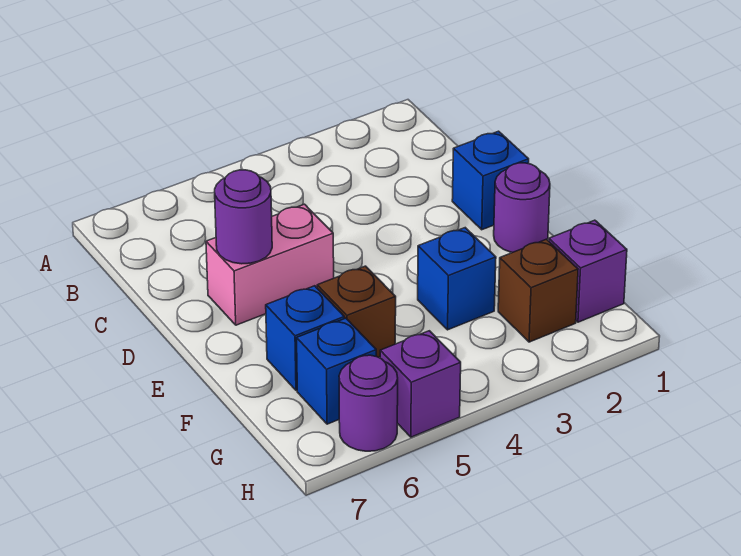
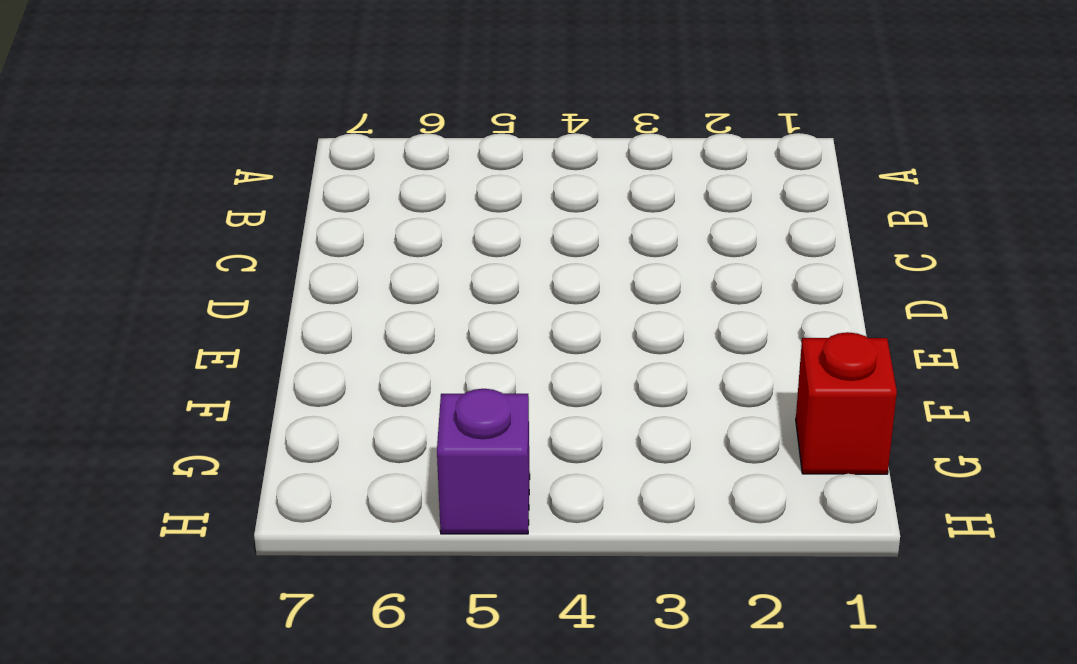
red 1x1 brick [796,332,897,474] -> purple 1x1 brick [549,220,627,322]
none -> blue 1x1 brick [452,131,529,230]
none -> pink 1x2 brick [206,204,334,325]
none -> purple 1x1 round brick [494,163,550,253]

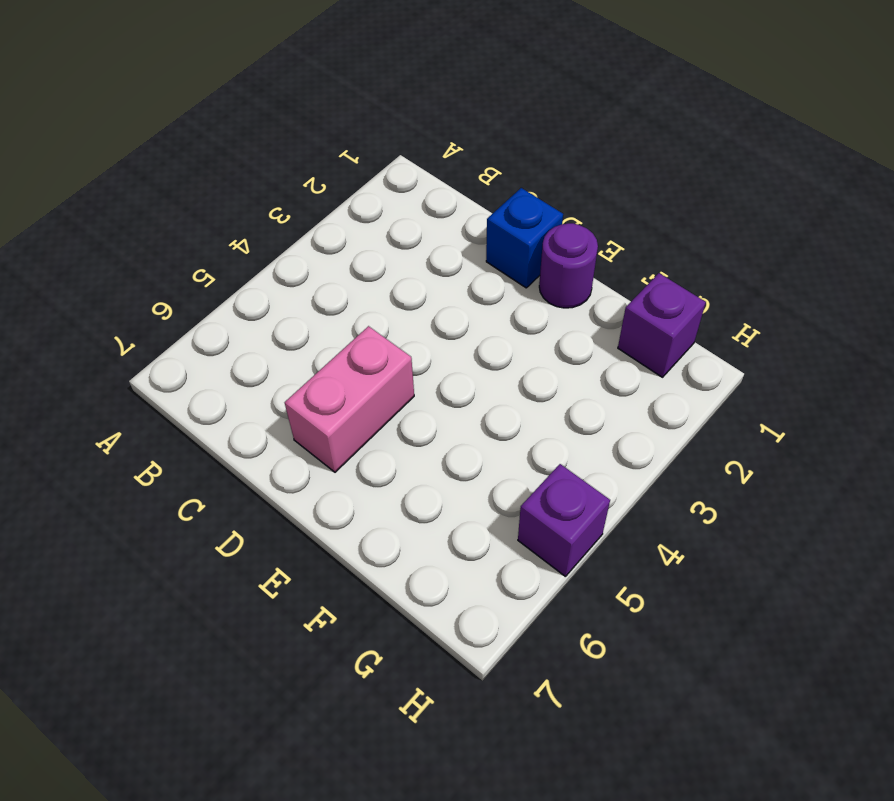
none -> blue 1x1 brick [418,228,496,330]
none -> brown 1x1 brick [317,266,396,357]
none -> blue 1x1 brick [266,286,344,390]

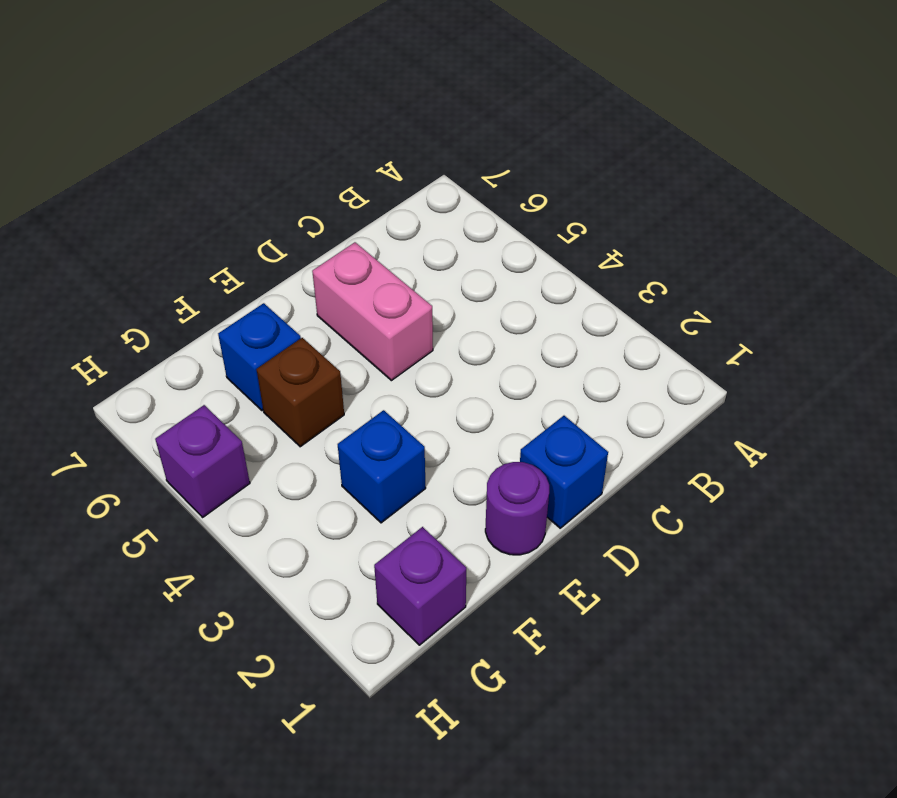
none -> brown 1x1 brick [498,239,578,342]
none -> blue 1x1 brick [297,318,376,424]
none -> purple 1x1 round brick [339,355,398,451]

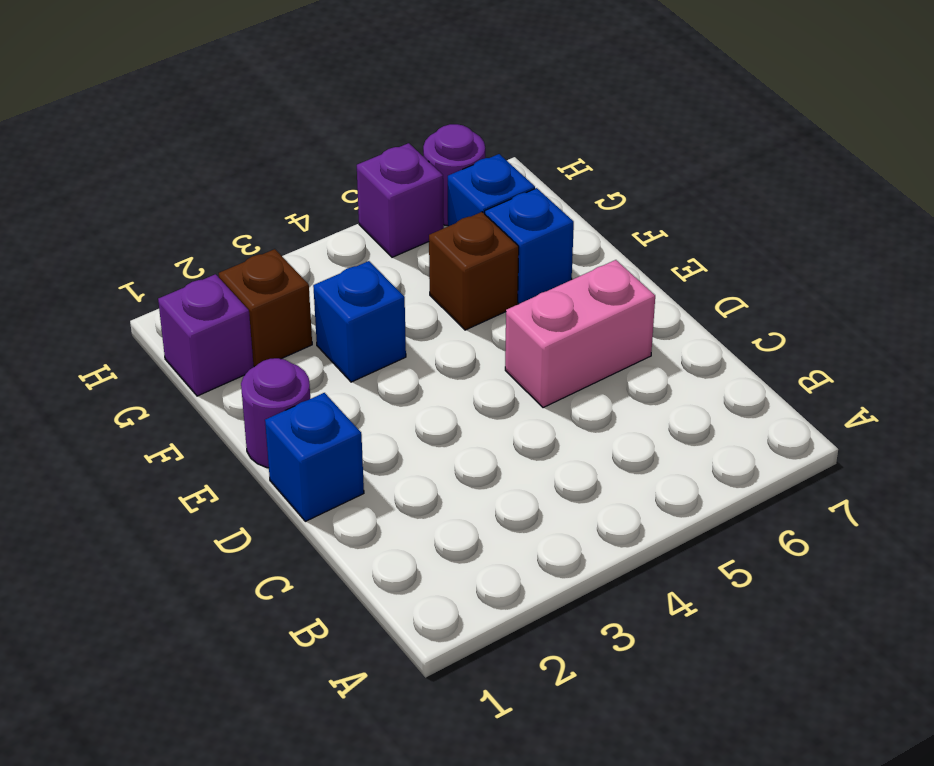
none -> purple 1x1 round brick [215,170,272,264]

